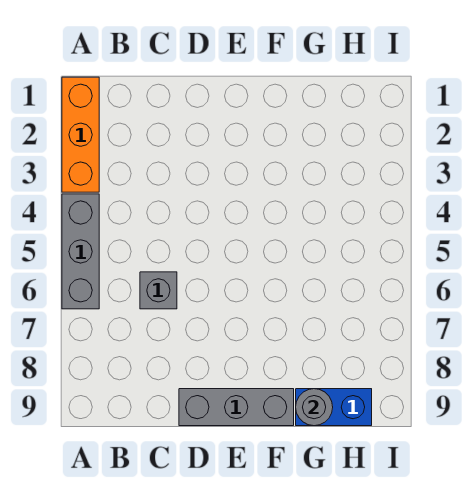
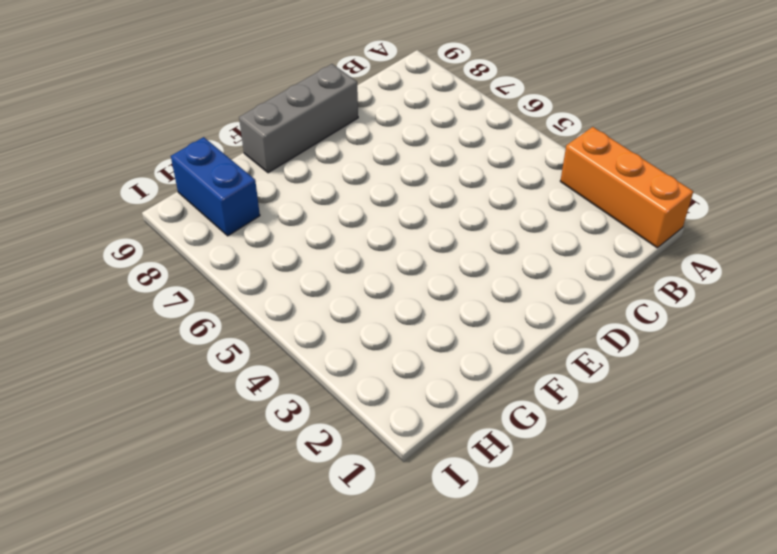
blue 1x2 brick [171,137,260,236] -> blue 1x2 brick turned to [296,389,372,426]
none -> grey 1x3 brick [62,194,99,309]
none -> grey 1x1 brick [140,272,177,309]

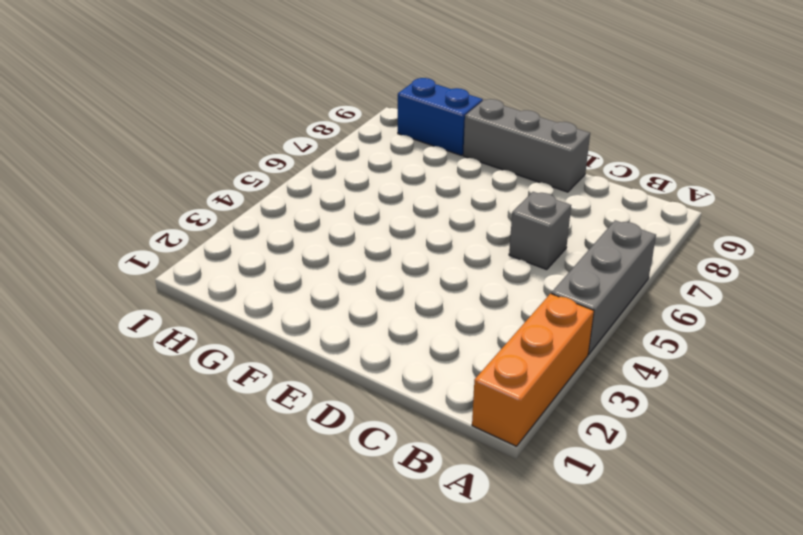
none -> grey 1x1 round brick [296,389,333,426]

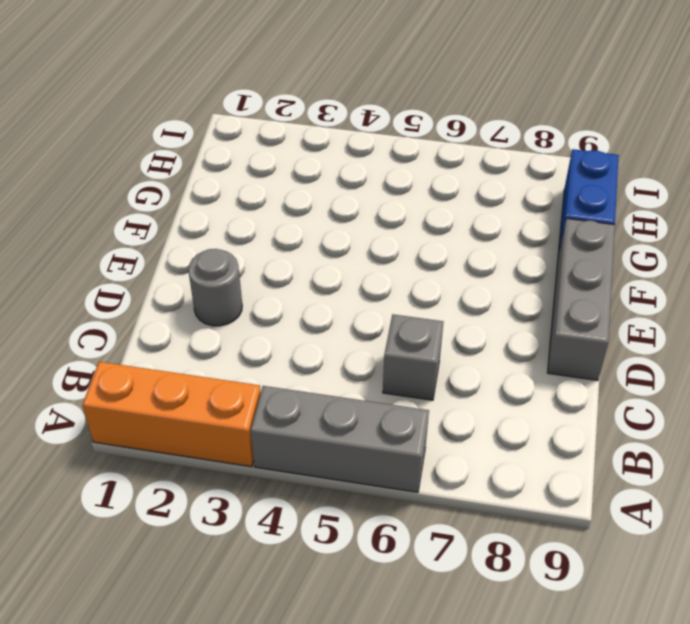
grey 1x1 round brick [188,249,242,326] -> grey 1x1 round brick moved to [296,389,333,426]

